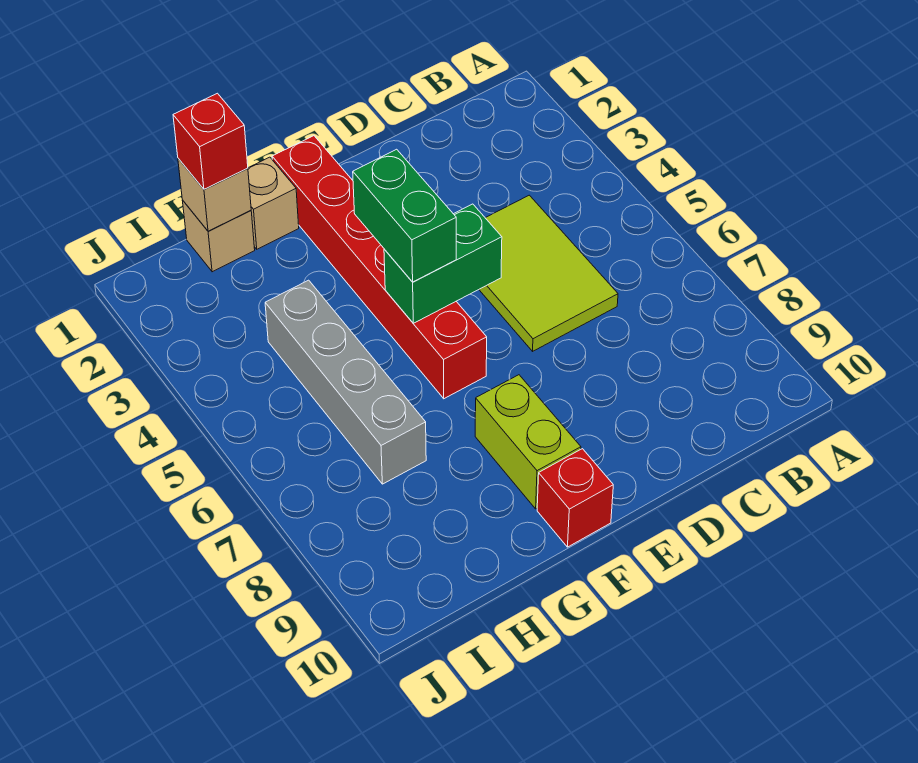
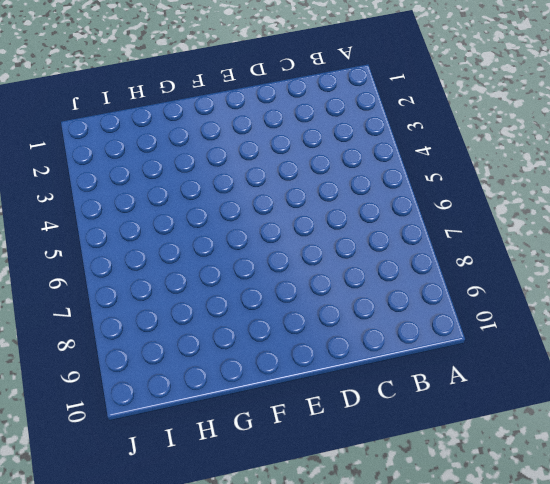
none -> lime 2x3 tile [479,195,618,351]
none -> red 1x6 brick [272,136,487,399]

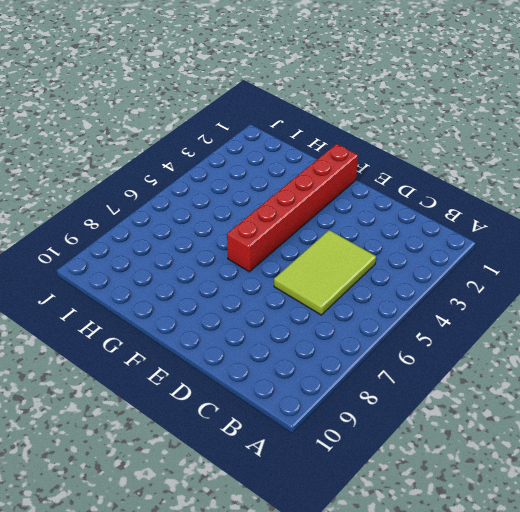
none -> lime 1x2 brick [475,375,581,509]
none -> red 1x1 brick [537,449,613,547]

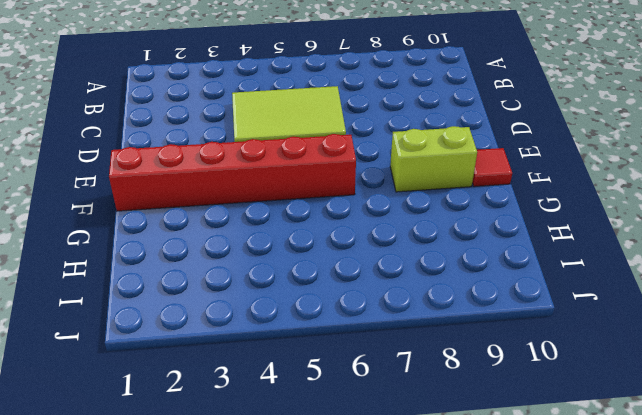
red 1x1 tile [472,148,512,187] -> red 1x1 brick [537,449,613,547]
none -> tan 1x1 brick [248,157,299,249]
none -> tan 1x1 brick [182,200,255,272]

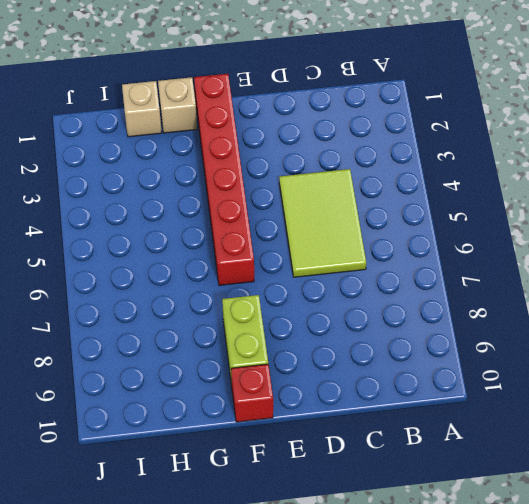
none -> grey 1x4 brick [265,280,426,484]
none -> green 1x2 brick [384,204,502,323]

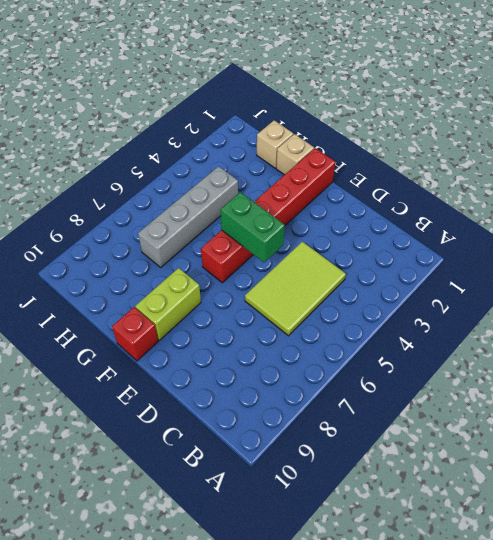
none -> tan 1x1 brick [178,158,251,231]
none -> green 1x2 brick [353,149,456,282]

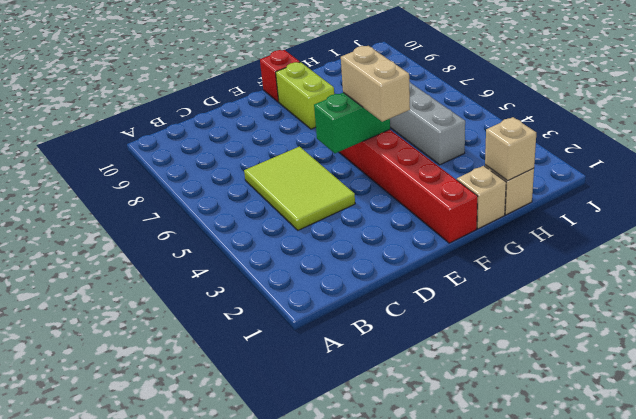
tan 1x2 brick [341,46,410,122] -> green 1x2 brick [353,149,456,282]
none -> red 1x1 brick [173,93,248,189]

